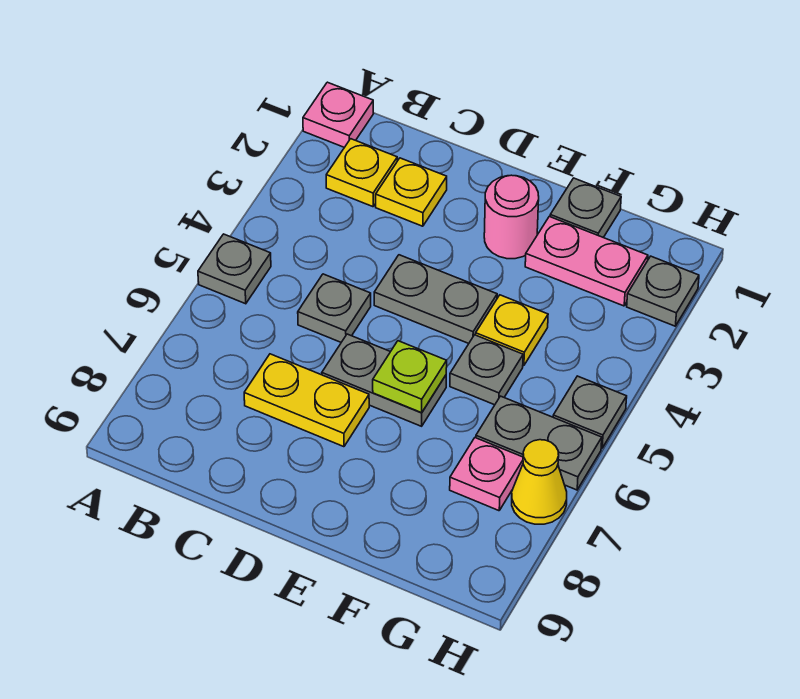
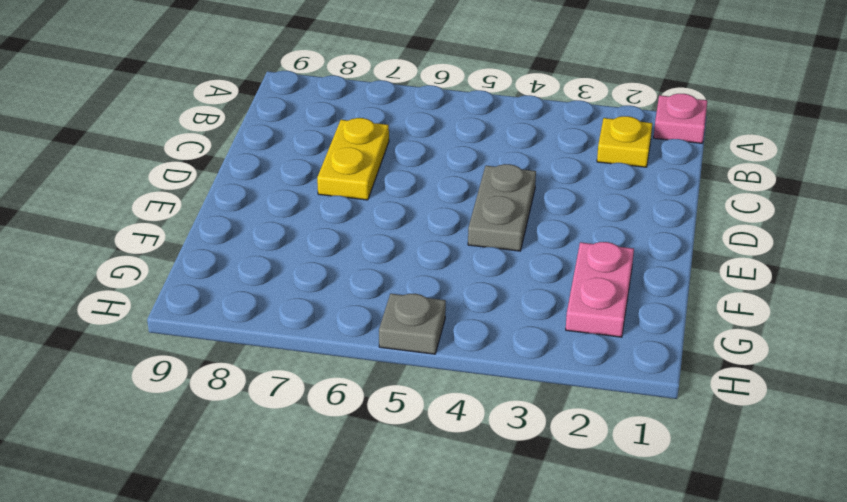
none -> grey 1x1 plate [198,234,271,304]
none -> yellow 1x1 plate [376,158,447,226]
none -> grey 1x1 plate [298,274,371,342]

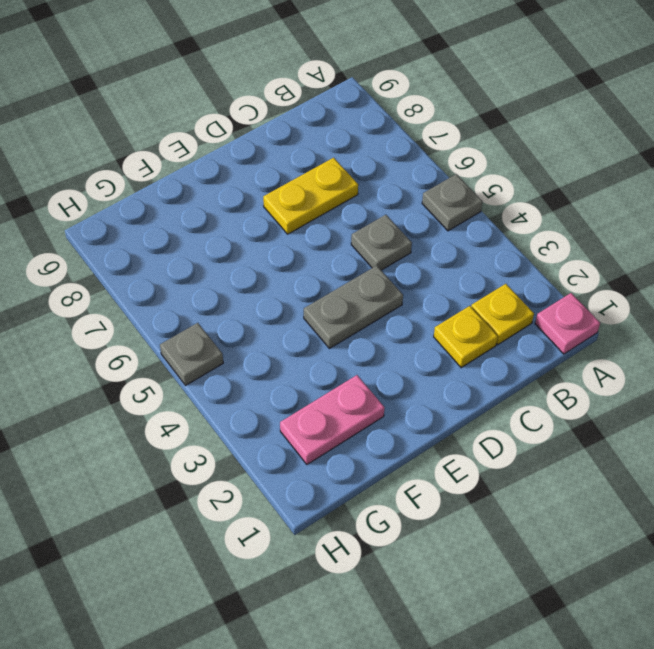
none -> grey 1x2 plate [322,334,446,426]
none -> pink 1x1 round brick [484,175,539,259]
none -> grey 1x1 plate [550,178,621,238]

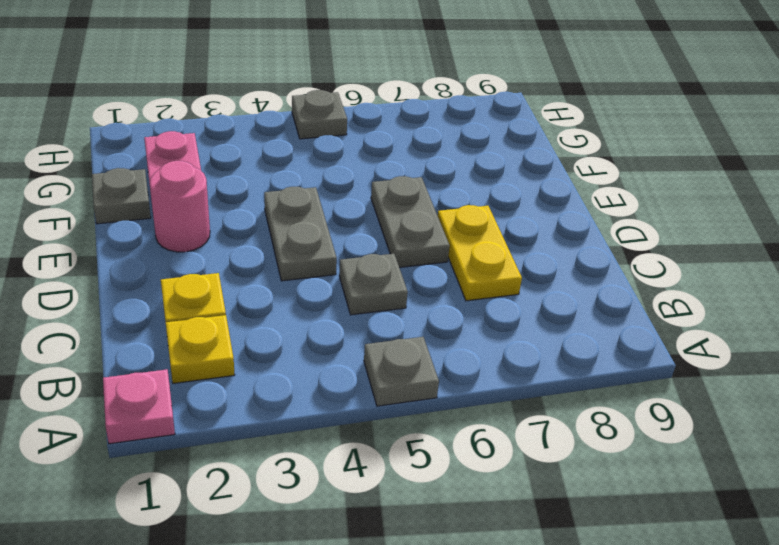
none -> yellow 1x1 plate [476,295,548,366]
none -> grey 1x1 plate [450,335,523,405]
none -> grey 1x2 plate [476,396,602,490]

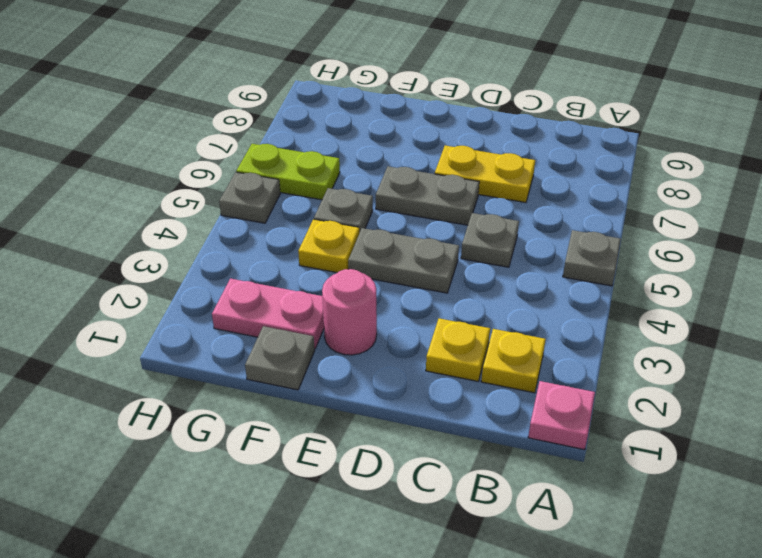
lime 1x2 plate [236,144,340,200] -> grey 1x2 plate [476,396,602,490]
none -> pink 1x1 plate [450,438,523,511]
none -> grey 1x1 plate [627,256,699,326]
none -> yellow 1x1 cone [512,440,567,524]

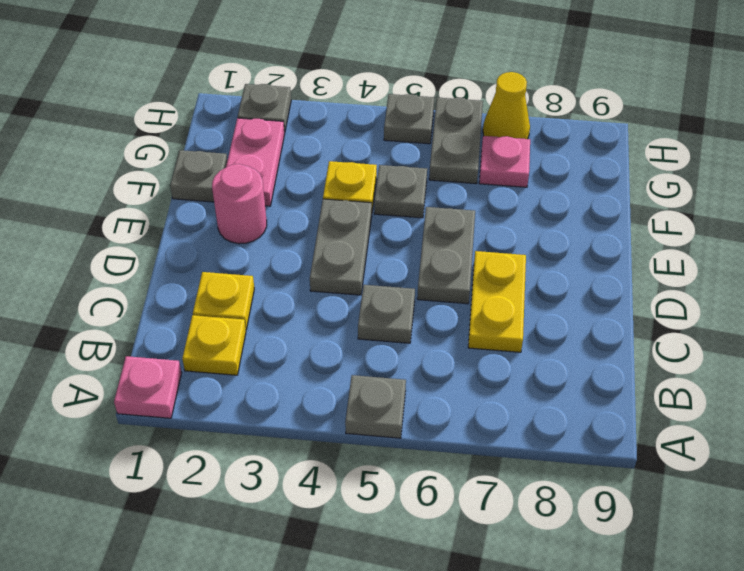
none -> lime 1x1 plate [373,341,447,413]

